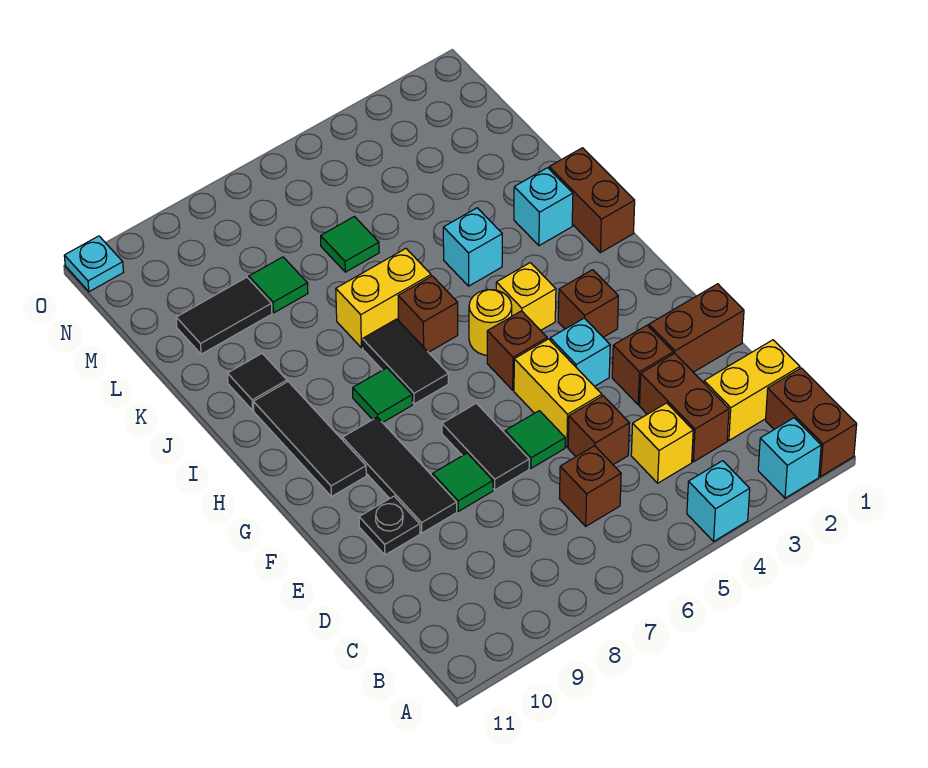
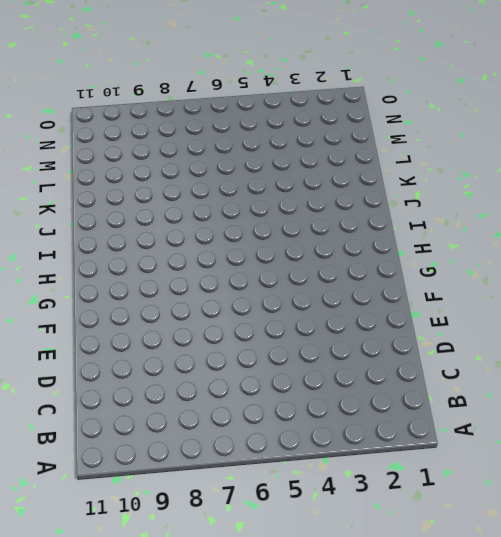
none -> brown 1x2 brick [766,368,857,477]
none -> cyan 1x1 brick [758,418,821,498]
none -> cyan 1x1 brick [687,461,750,541]
none -> yellow 1x2 brick [704,340,800,440]

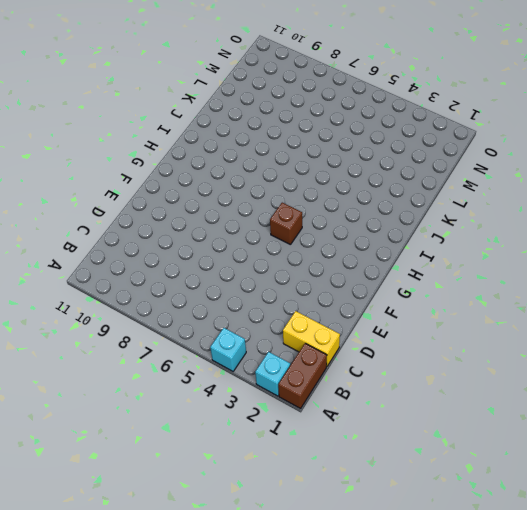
none -> brown 1x2 brick [640,353,729,462]
none -> yellow 1x1 brick [631,403,693,483]
none -> brown 1x1 brick [559,446,621,526]
none -> brown 1x1 brick [568,396,629,465]

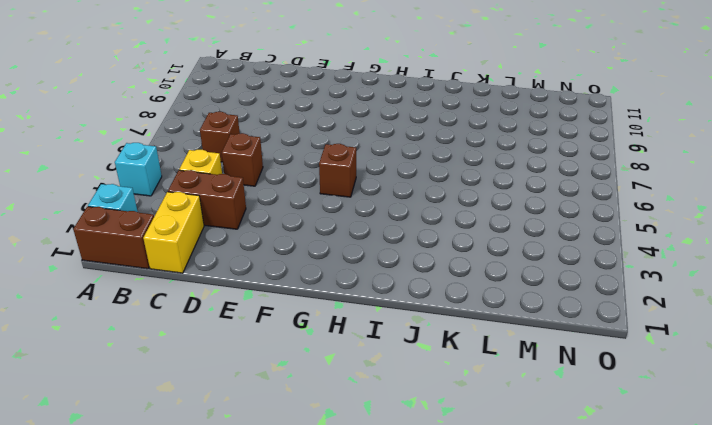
none -> brown 1x2 brick [649,284,744,372]
none -> brown 1x1 brick [612,326,673,405]
none -> yellow 1x2 brick [514,339,602,447]
none -> green 1x1 tile [505,411,565,468]

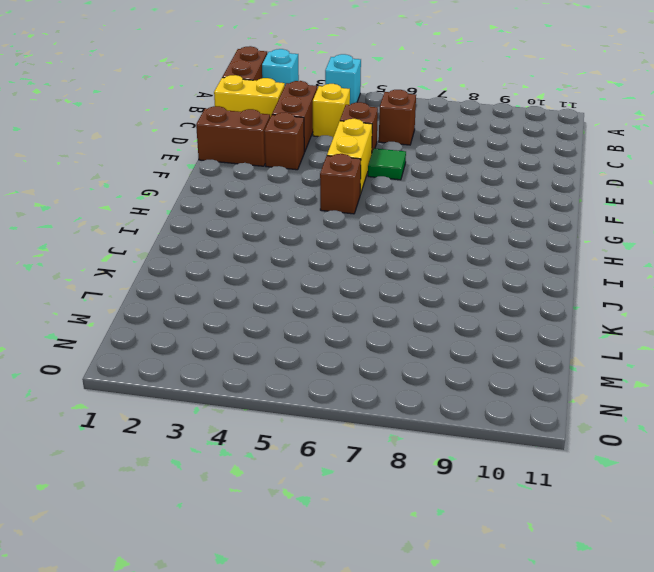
none -> black 1x2 tile [442,403,529,490]
none -> green 1x1 tile [433,453,493,511]
none -> black 1x3 tile [343,417,457,533]
none -> black 1x1 plate [359,496,420,555]

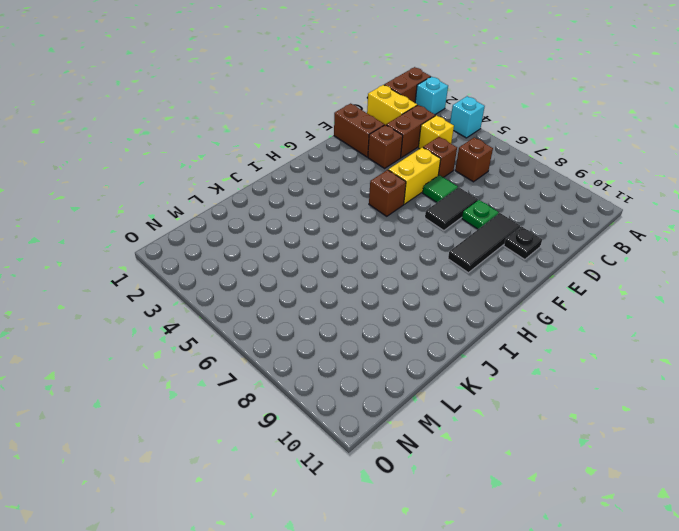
green 1x1 plate [462,200,499,229] -> green 1x1 tile [433,453,493,511]
none -> cyan 1x1 brick [550,318,610,386]
none -> brown 1x1 brick [558,270,618,337]
none -> black 1x3 tile [253,382,366,497]
none -> yellow 1x1 brick [496,263,556,330]

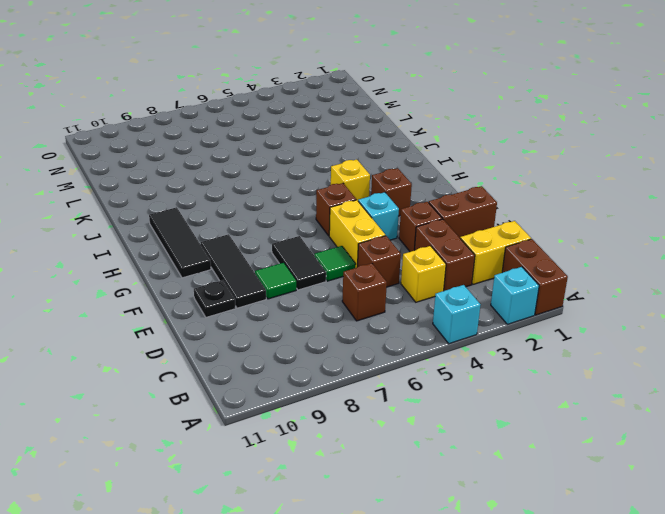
none -> yellow 1x1 round brick [469,290,512,355]
none -> black 1x2 tile [363,319,448,404]
none -> green 1x1 tile [353,368,412,423]
none -> brown 1x2 brick [549,148,635,253]

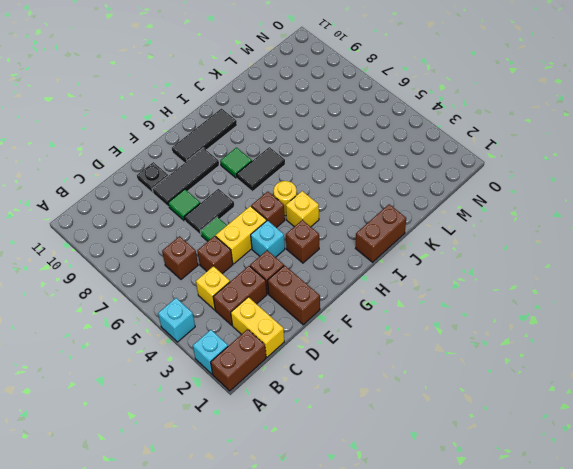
none -> brown 1x1 brick [398,276,458,352]
none -> cyan 1x1 brick [514,168,573,246]
none -> cyan 1x1 brick [443,208,502,286]
none -> yellow 1x2 brick [336,249,431,348]

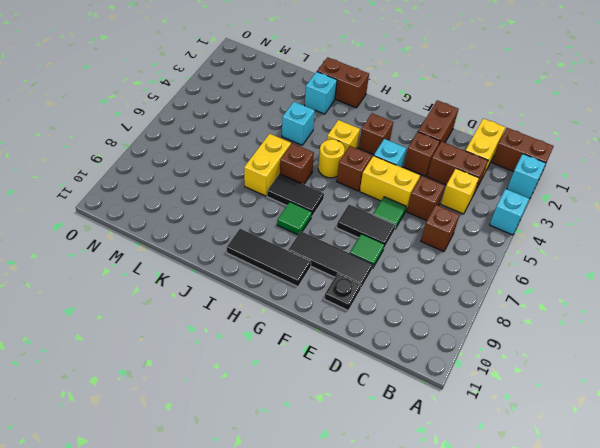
none -> black 1x1 tile [227,354,287,410]
none -> green 1x1 tile [321,217,379,272]
none -> green 1x1 tile [249,257,308,313]
none -> black 1x2 tile [176,277,272,354]

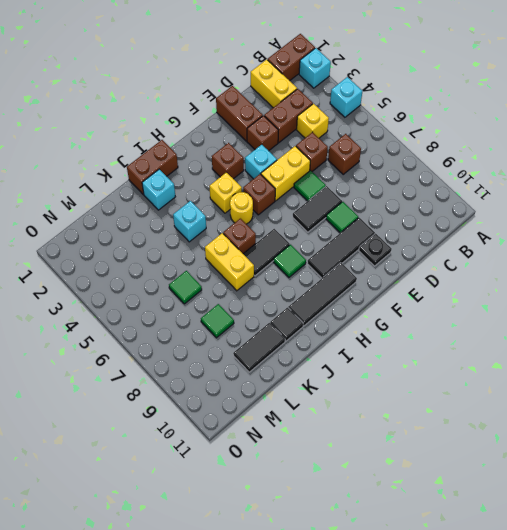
black 1x2 tile [233,323,285,372] -> black 1x2 tile turned to [176,277,272,354]
none -> cyan 1x1 plate [64,236,123,292]

